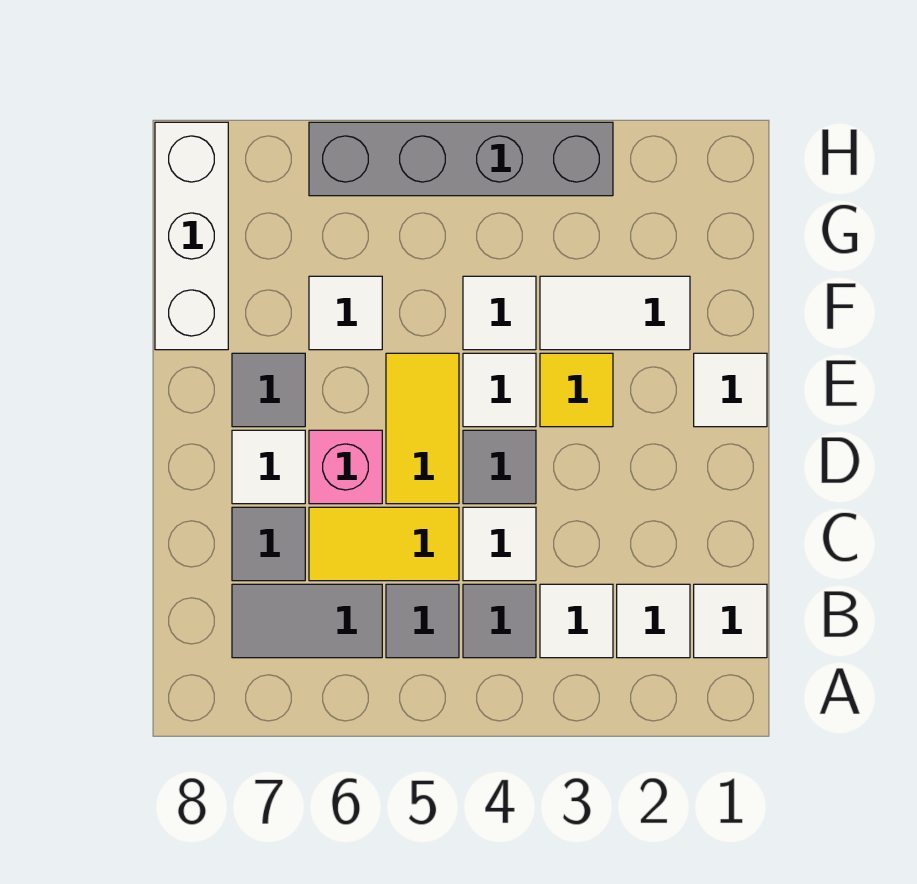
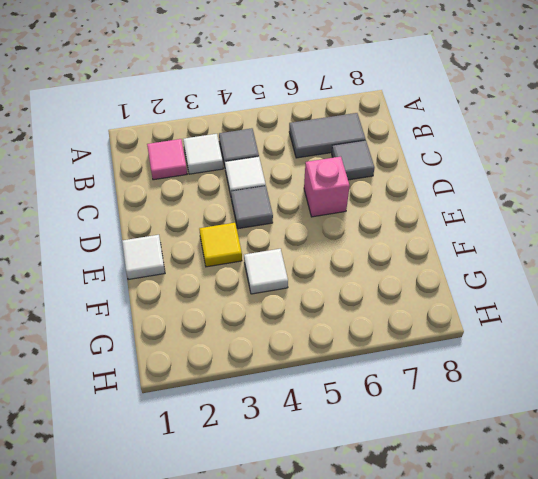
pink 1x1 tile [147,139,187,180] -> white 1x1 tile [617,584,690,658]
none -> white 1x1 tile [694,584,767,658]
none -> grey 1x1 tile [386,584,459,658]
none -> yellow 1x2 tile [309,507,459,581]

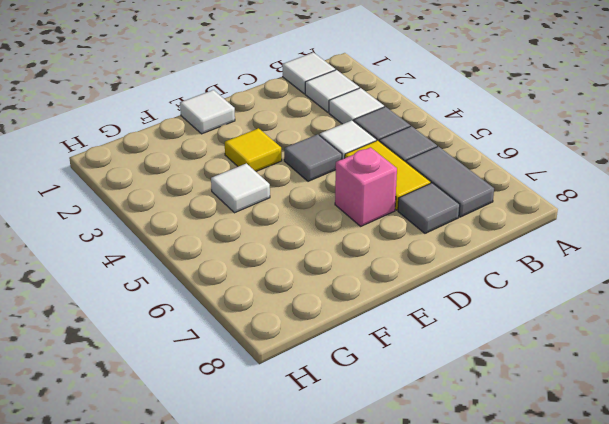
none -> yellow 1x2 tile [386,353,459,504]
none -> white 1x1 tile [232,430,305,504]
none -> white 1x1 tile [463,353,536,427]

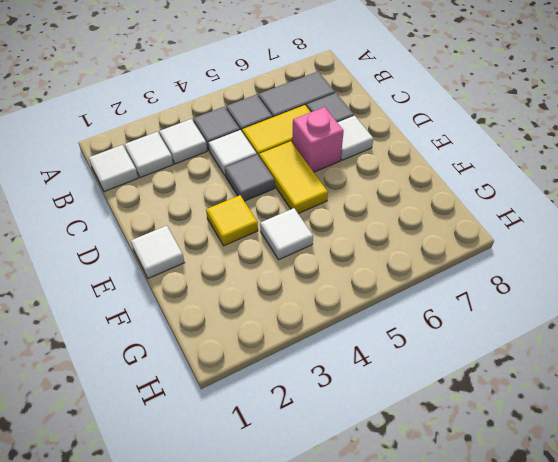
none -> white 1x1 tile [463,353,536,427]
none -> grey 1x1 tile [232,353,305,427]
none -> white 1x2 tile [540,276,690,350]

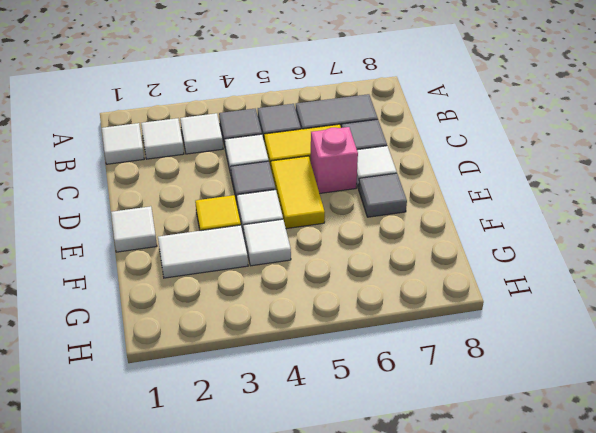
none -> white 1x1 tile [309,276,382,350]
none -> white 1x3 brick [155,122,228,350]
none -> grey 1x4 brick [309,122,613,196]

